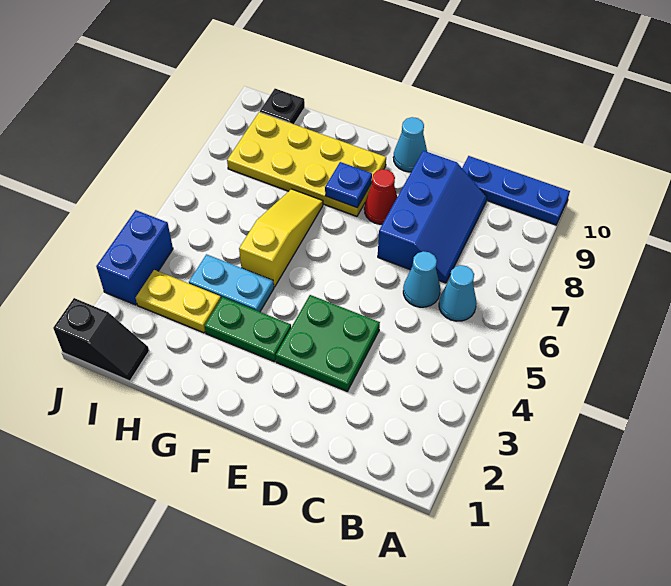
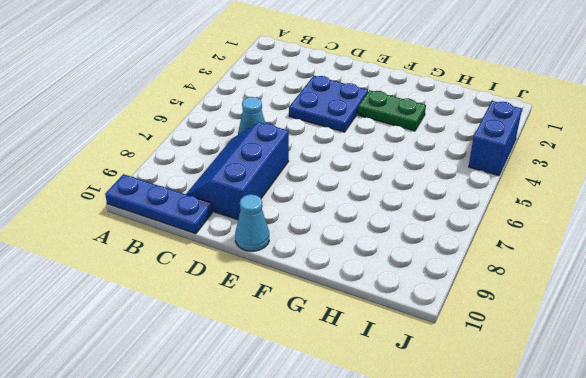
blue 2x2 plate [289,76,368,132] -> green 2x2 plate [276,295,380,391]
none -> cyan 1x1 cone [439,265,476,321]
none -> red 1x1 cone [364,169,397,224]
none -> yellow 2x4 plate [227,112,386,216]

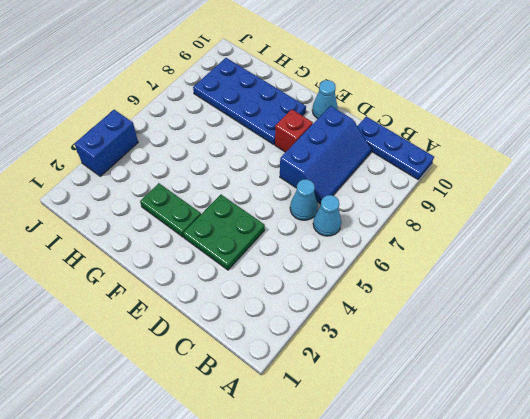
red 1x1 brick [275,109,313,152] -> red 1x1 cone [364,169,397,224]
blue 2x4 plate [193,58,306,145] -> yellow 2x4 plate [227,112,386,216]
none -> cyan 1x2 plate [189,254,274,312]
none -> yellow 1x3 slope [239,189,323,287]
none -> yellow 1x2 plate [136,270,221,333]

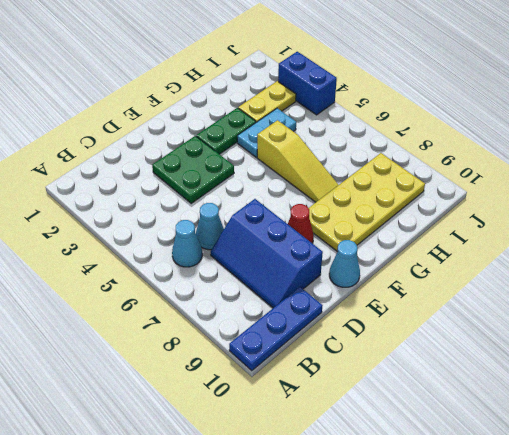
none -> black 1x2 slope [53,298,149,381]
none -> black 1x1 plate [260,89,305,124]
none -> blue 1x1 plate [325,162,372,207]

